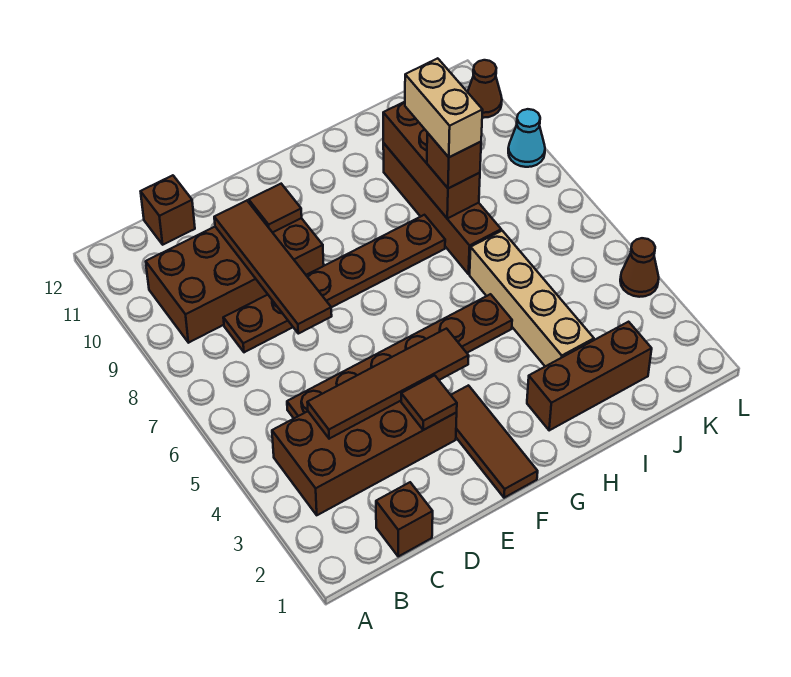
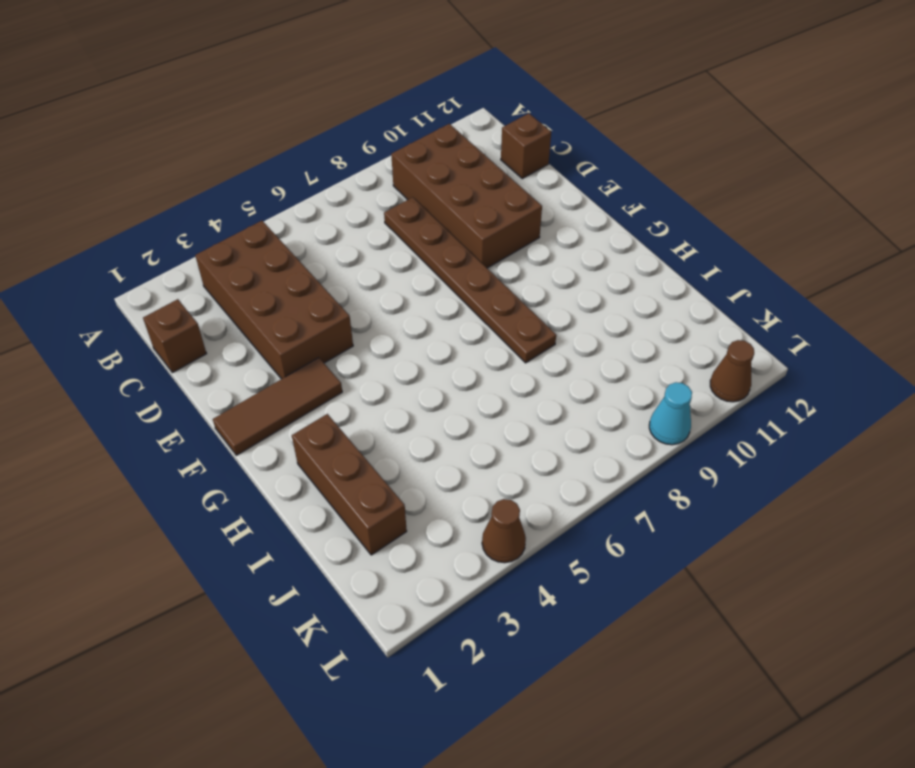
none -> brown 1x6 plate [287,294,512,418]
none -> tan 1x4 brick [470,231,594,366]
none -> brown 1x4 brick [383,143,501,274]

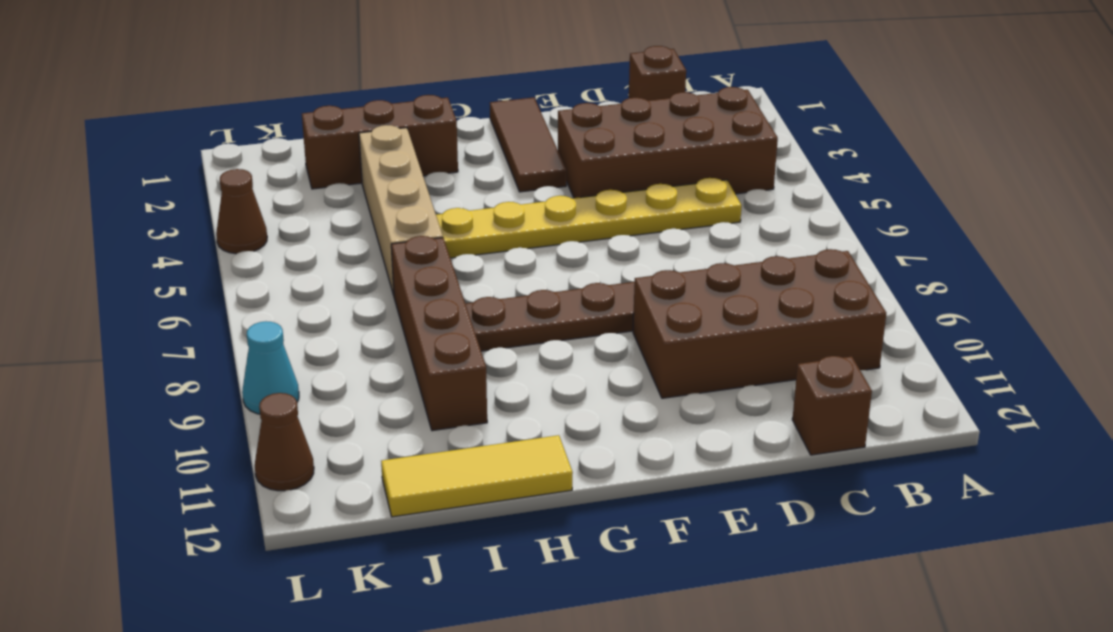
yellow 1x6 plate [436,178,742,258] -> brown 1x6 plate [287,294,512,418]
yellow 1x3 tile [381,435,573,517] -> none
none -> brown 1x4 tile [307,329,469,439]
none -> brown 1x4 tile [214,201,332,334]
none -> brown 1x1 tile [401,375,457,430]

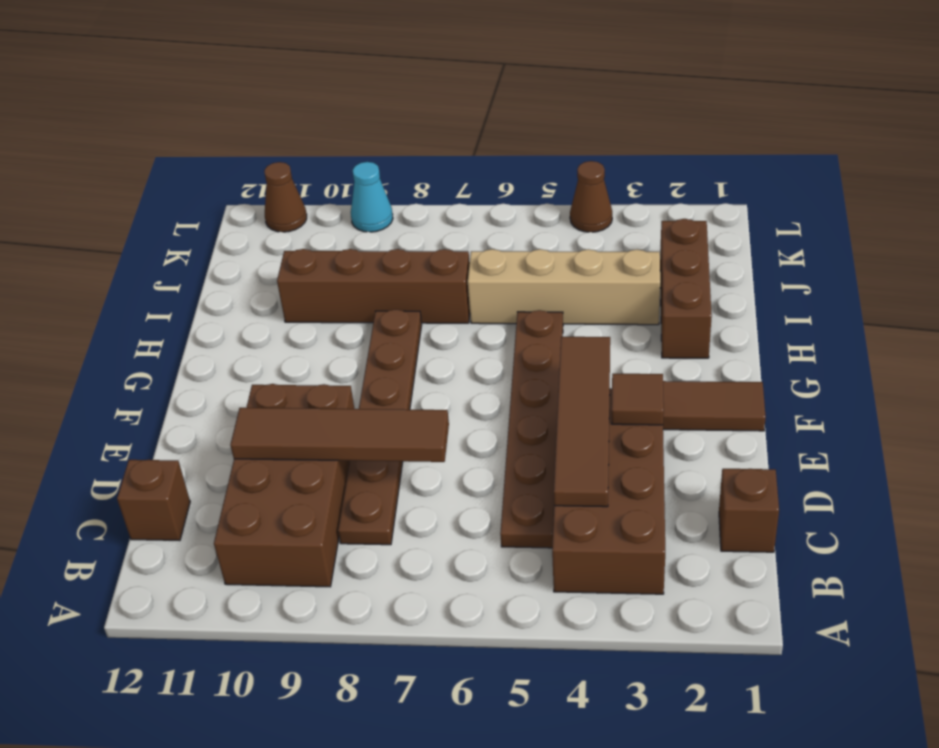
none -> brown 1x1 tile [249,184,302,232]
none -> brown 1x3 brick [383,102,480,218]
none -> brown 1x1 brick [427,133,481,188]

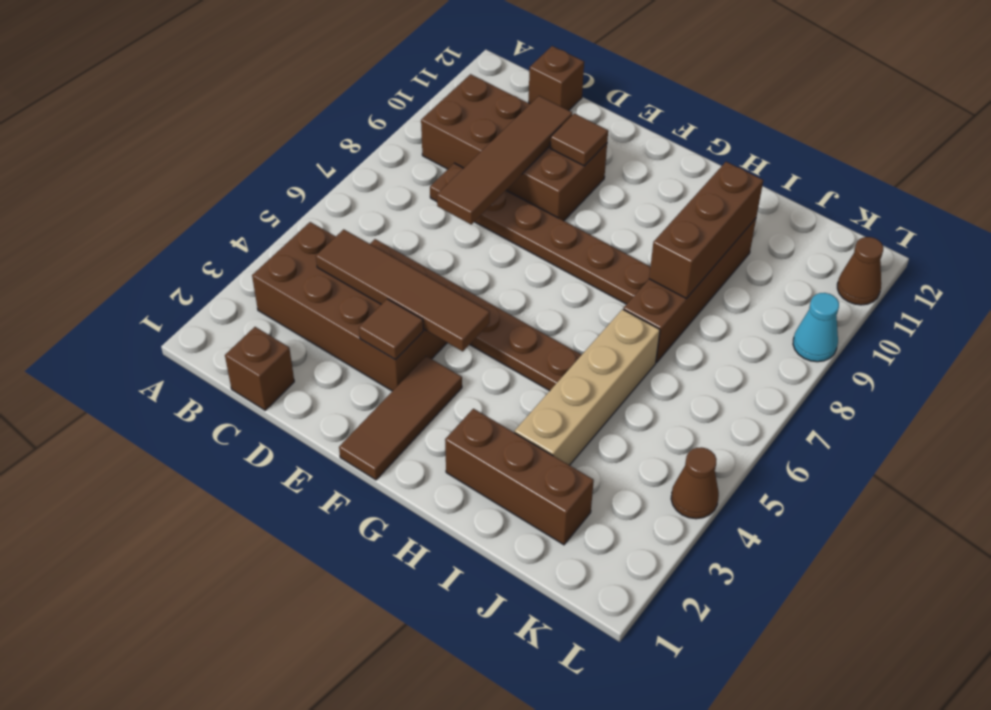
none -> brown 1x1 brick [427,133,481,188]
none -> tan 1x2 brick [405,58,483,157]

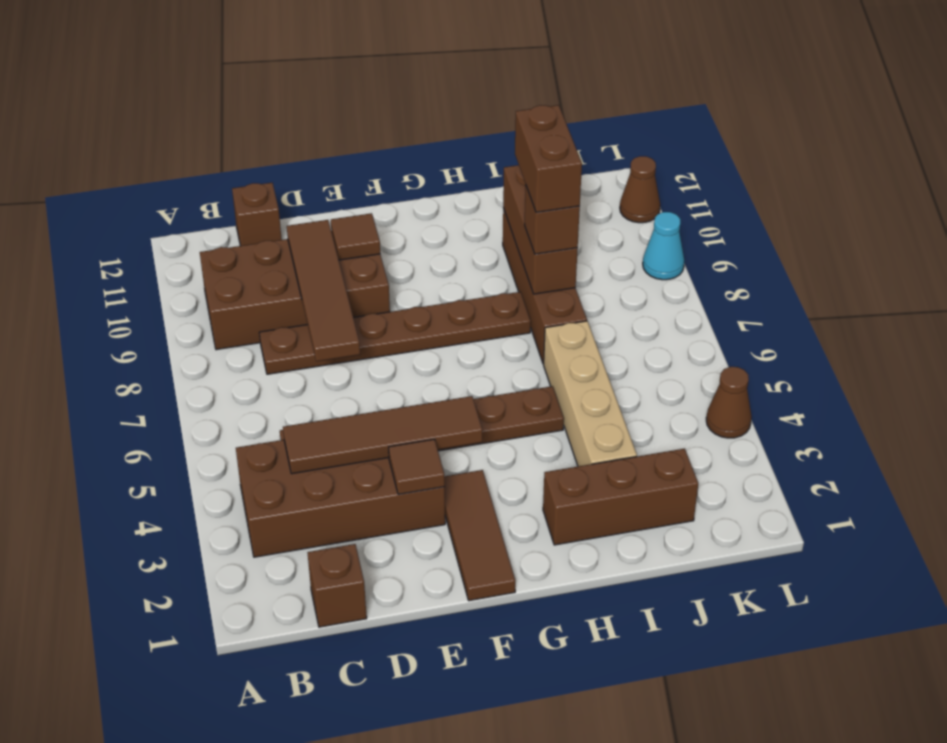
brown 1x2 brick [515,105,582,212] -> tan 1x2 brick [405,58,483,157]

